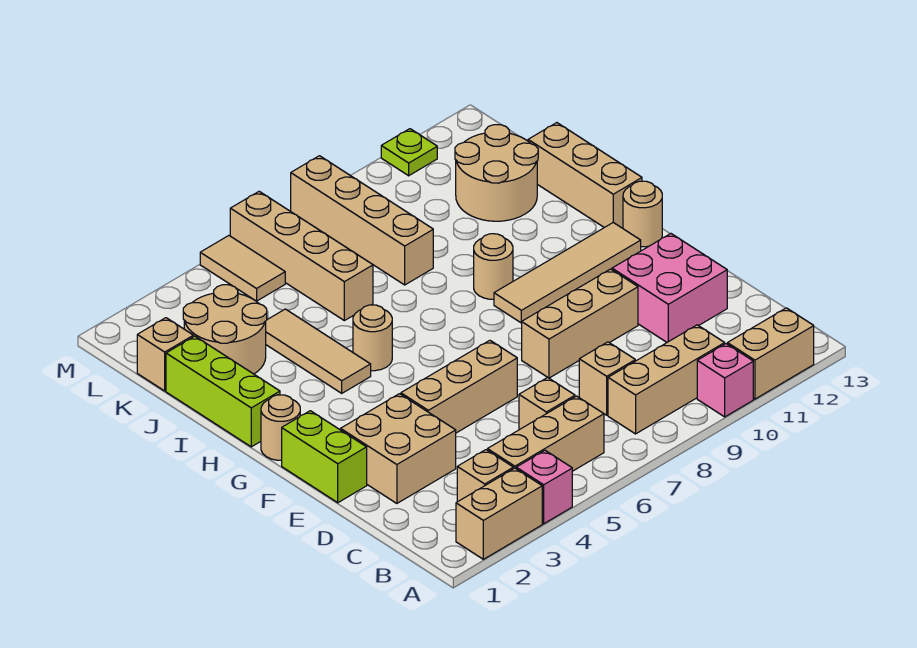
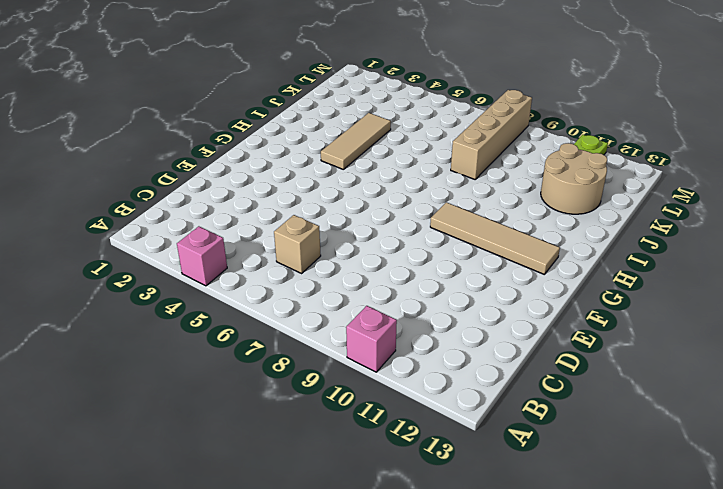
none -> tan 1x2 brick [456,468,542,559]
none -> tan 1x2 brick [727,308,814,399]
none -> tan 1x1 brick [457,450,513,502]

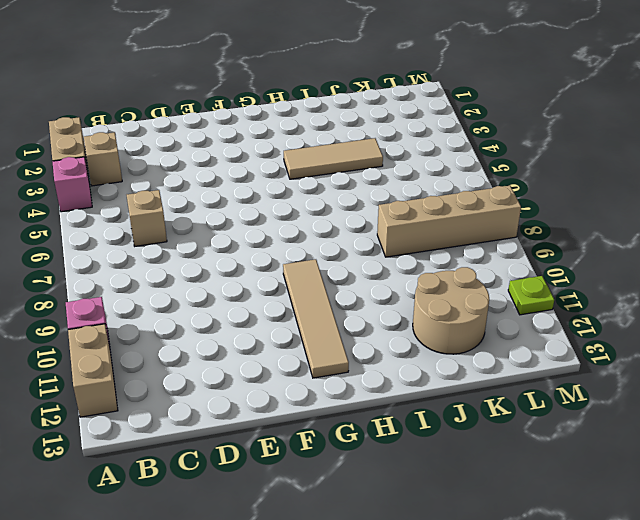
none -> tan 1x3 brick [487,396,604,471]
none -> tan 1x3 brick [608,325,725,434]
none -> tan 1x1 brick [579,342,635,415]

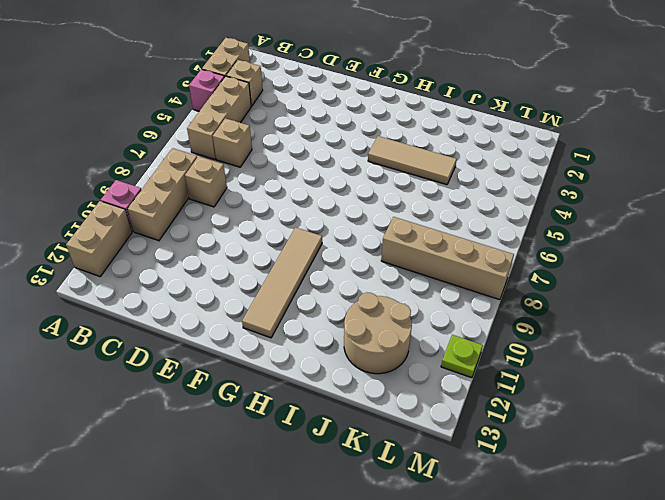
none -> tan 2x2 brick [341,394,456,503]
none -> pink 2x2 brick [612,234,727,342]
none -> lime 1x2 brick [282,411,367,503]

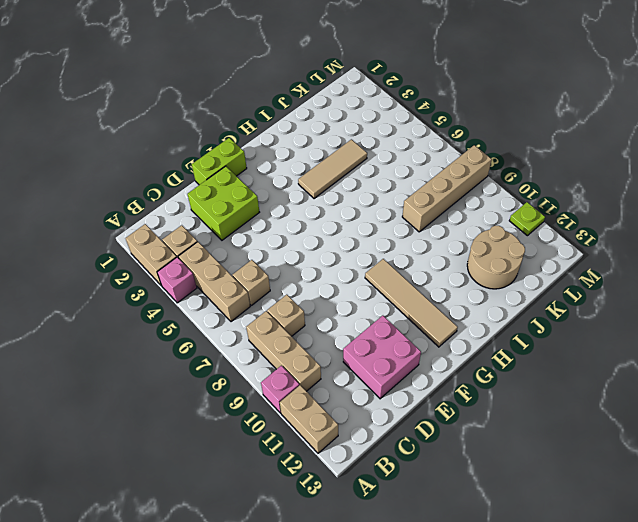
lime 2x2 brick [187,166,259,240] -> tan 2x2 brick [341,394,456,503]
none -> tan 1x3 brick [401,340,517,433]
none -> tan 1x3 brick [522,269,638,378]
none -> tan 1x1 round brick [261,395,300,460]

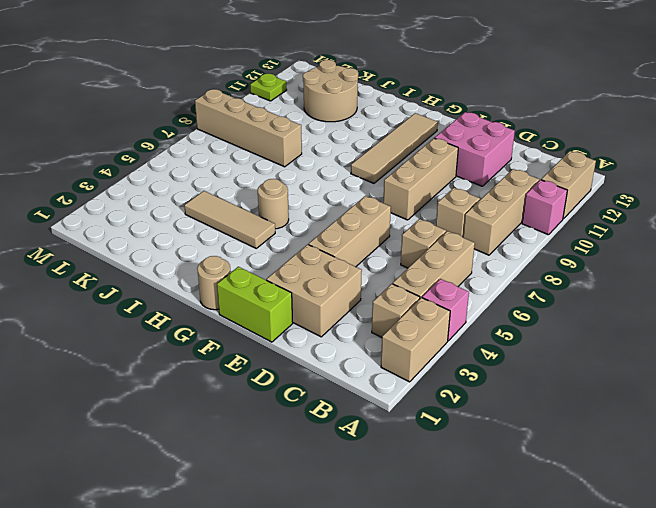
none -> tan 1x1 round brick [623,181,662,247]
none -> lime 1x3 brick [166,336,280,447]
none -> tan 1x1 round brick [474,234,513,299]

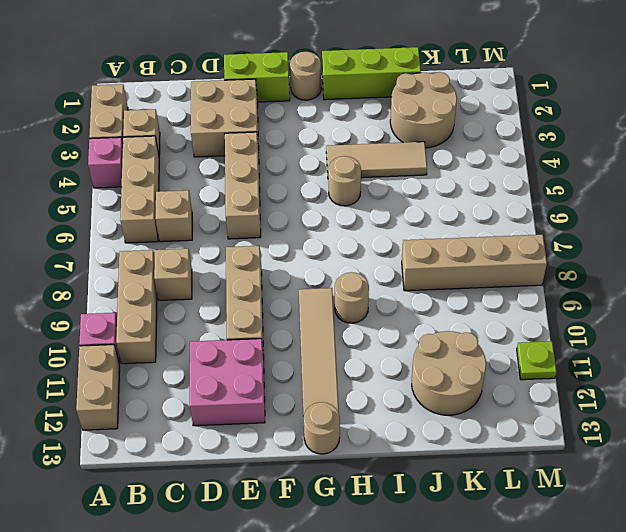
none -> tan 1x3 brick [528,123,642,228]
none -> tan 1x4 brick [230,191,373,321]
none -> tan 1x1 brick [137,318,193,391]

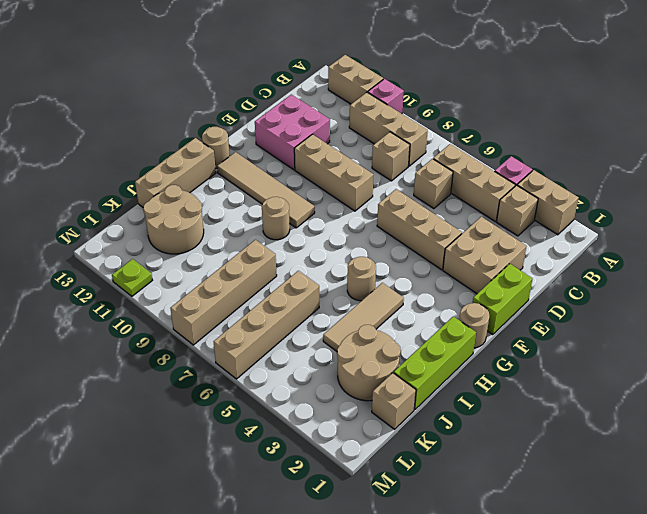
none -> tan 1x2 tile [200,236,285,301]

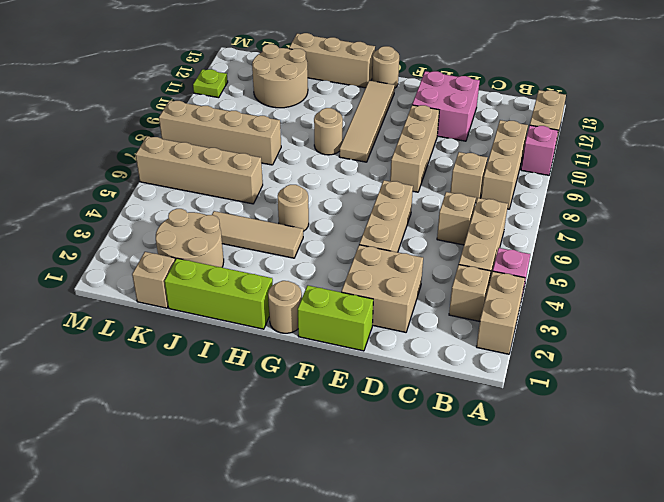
none -> tan 1x2 tile [200,236,285,301]

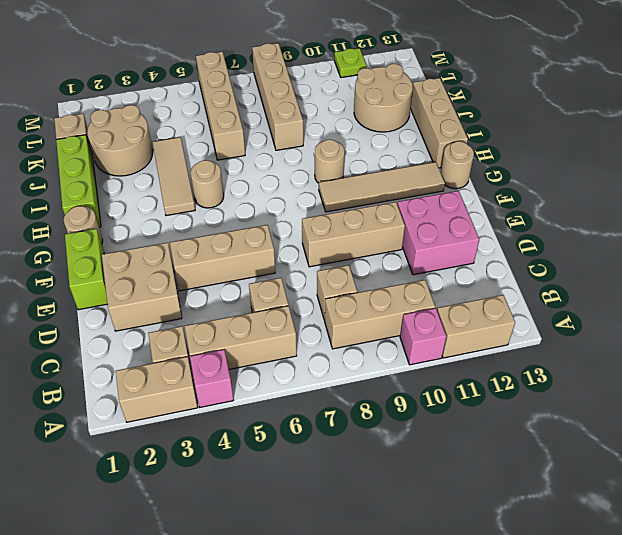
none -> tan 1x2 tile [200,236,285,301]

